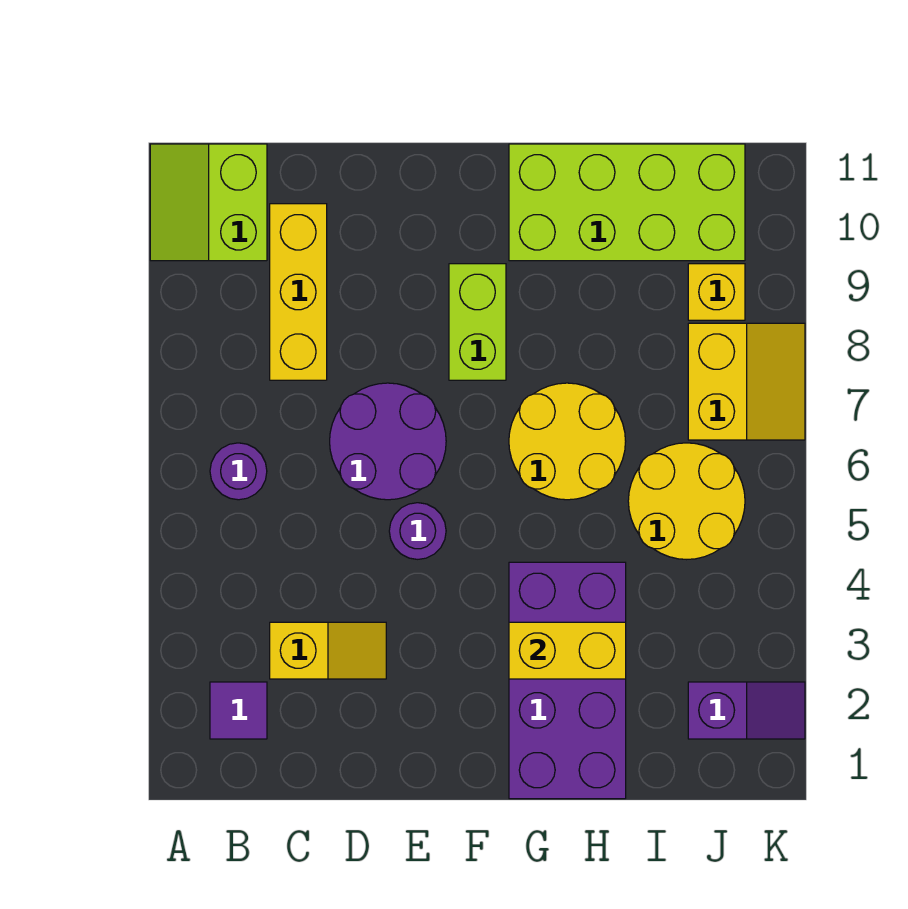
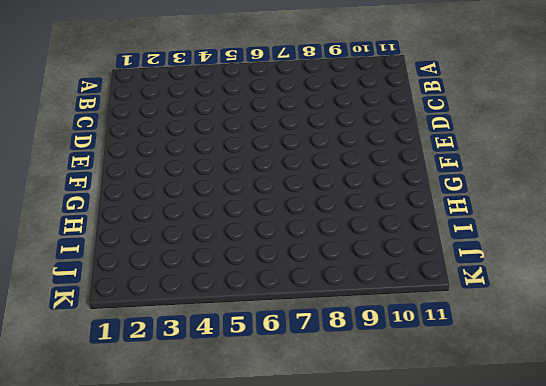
none -> lime 2x2 slope [150,144,267,261]
none -> purple 1x1 tile [210,682,267,739]
none -> purple 1x1 round brick [210,443,267,500]

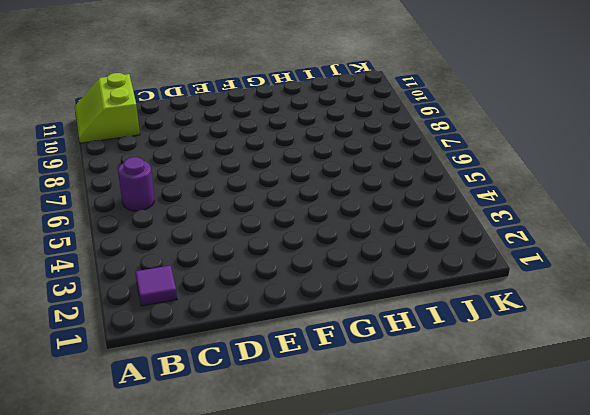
none -> yellow 1x2 slope [270,622,386,679]
none -> yellow 1x3 brick [270,204,327,380]
none -> purple 2x2 round brick [330,383,446,500]

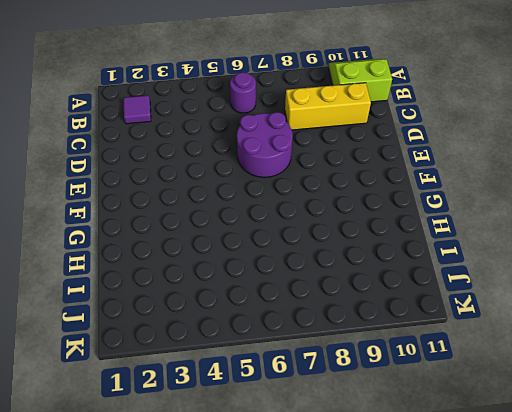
none -> yellow 1x2 slope [270,622,386,679]
none -> purple 1x1 round brick [389,503,446,559]
none -> lime 1x2 brick [449,264,506,380]

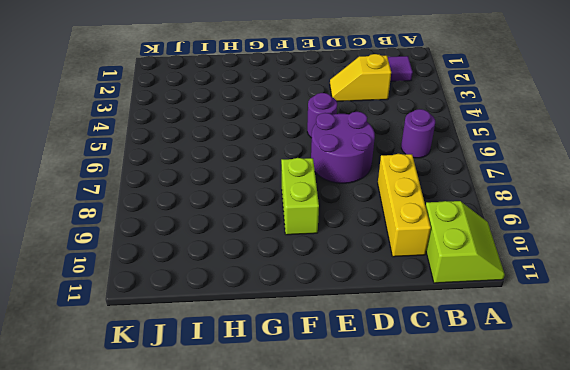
none -> purple 2x4 brick [509,562,626,799]
none -> yellow 2x2 round brick [509,383,626,500]
none -> lime 2x4 brick [509,144,745,261]

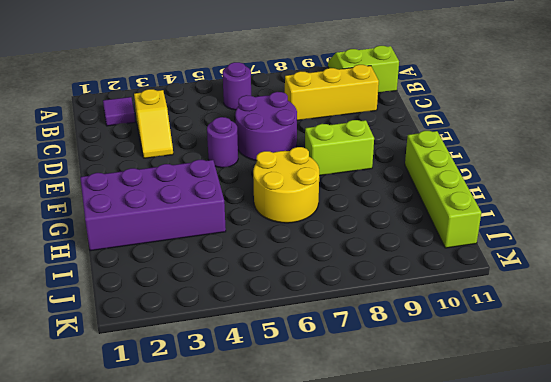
lime 1x4 brick [405,131,481,248] -> lime 2x4 brick [509,144,745,261]
none -> yellow 2x2 round brick [628,443,745,560]
none -> purple 1x2 slope [688,682,805,739]
none -> yellow 2x2 slope [688,323,805,440]

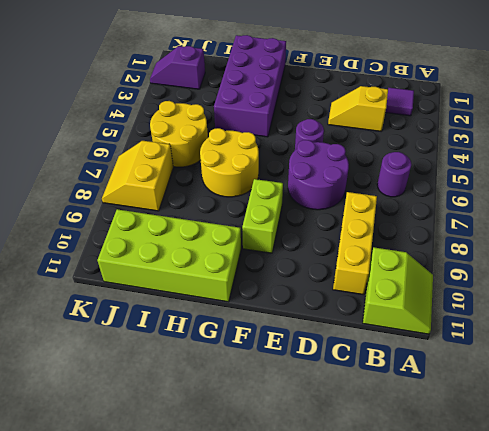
none -> yellow 1x1 brick [688,264,745,320]
none -> yellow 1x2 brick [509,622,626,679]

